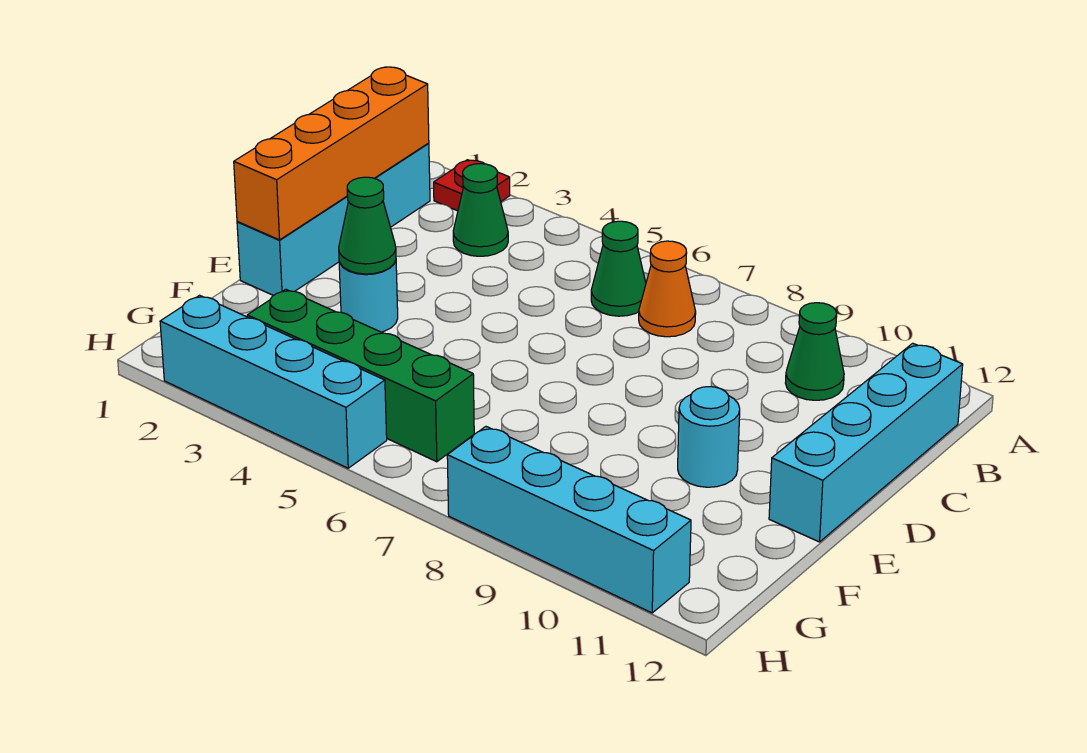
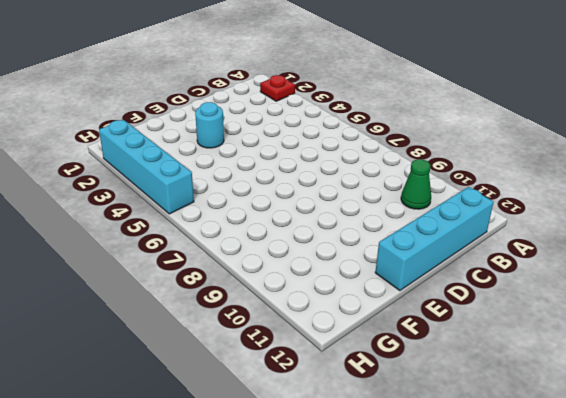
none -> cyan 1x4 brick [237,143,430,296]
none -> green 1x1 cone [453,164,508,256]
none -> green 1x1 cone [591,221,646,316]

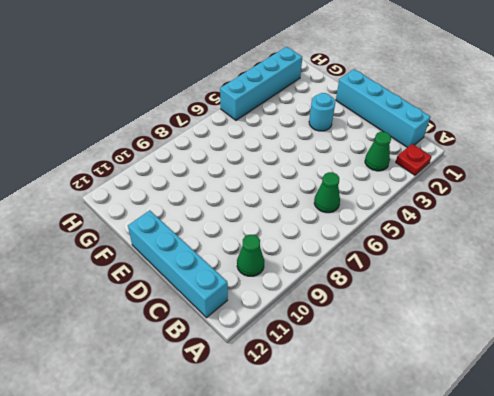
none -> orange 1x1 cone [639,241,696,337]
none -> cyan 1x1 round brick [678,387,740,487]
none -> green 1x4 brick [247,289,474,462]

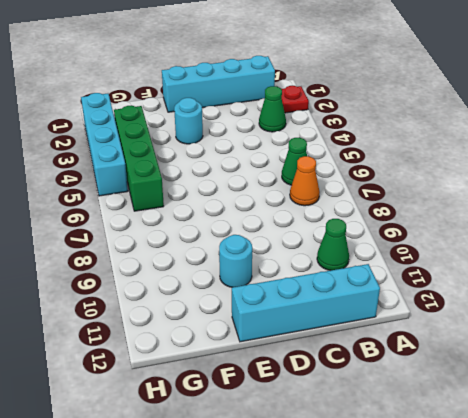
none -> cyan 1x4 brick [447,427,691,613]
none -> orange 1x4 brick [234,67,429,240]
none -> green 1x1 cone [339,177,396,274]

